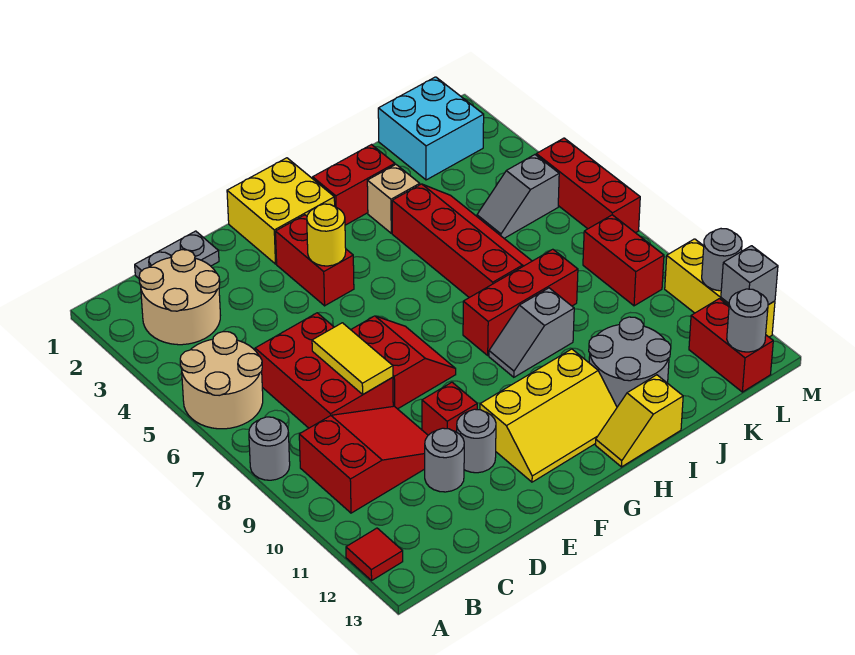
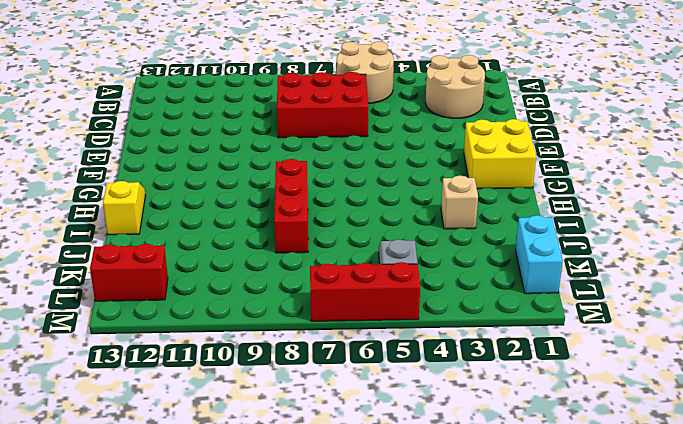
cyan 1x2 brick [515,215,563,294] -> cyan 2x2 brick [378,77,484,180]
none -> grey 1x1 round brick [249,417,290,480]
none -> red 1x1 tile [346,528,403,580]
none -> red 2x3 slope [299,406,428,513]
none -> grey 1x2 plate [135,231,219,278]

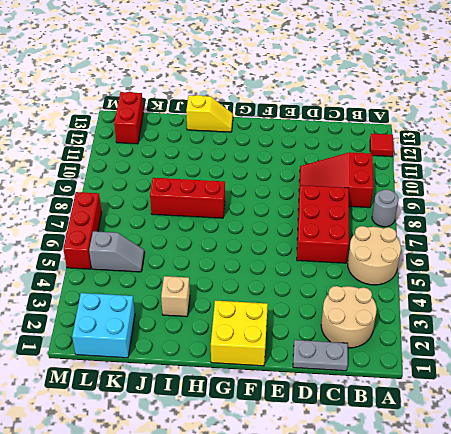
none -> grey 1x1 round brick [425,428,464,492]
none -> red 2x2 slope [351,316,456,409]
none -> red 1x1 brick [422,382,477,435]
none -> grey 1x1 round brick [457,409,496,473]

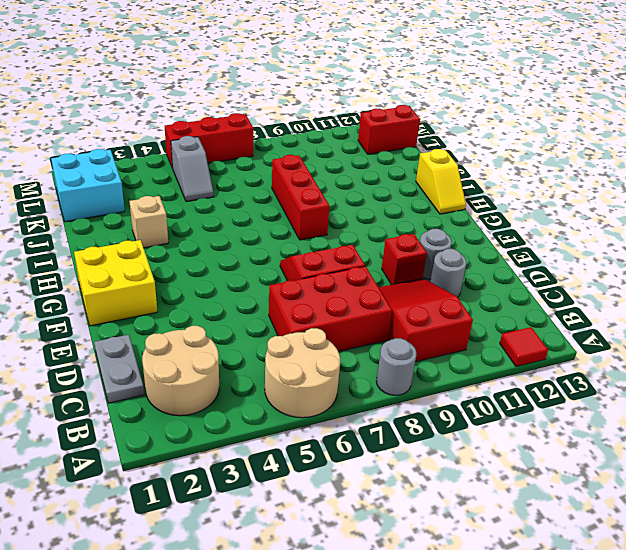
none -> red 1x2 brick [276,215,354,306]
none -> yellow 2x3 slope [480,349,617,482]
none -> red 1x2 brick [313,145,395,225]
none -> grey 1x2 slope [489,288,574,377]

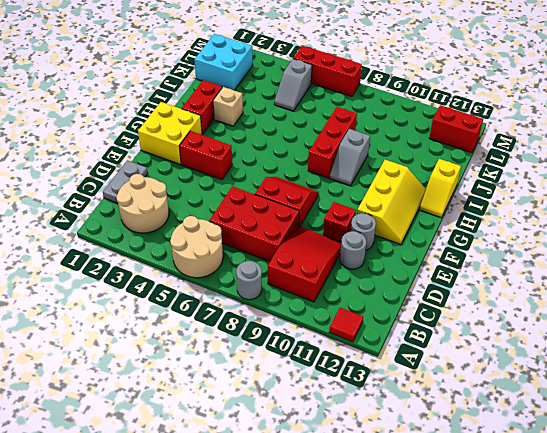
none -> red 2x4 slope [392,184,532,298]
none -> grey 2x2 round brick [589,317,671,407]
none -> red 1x2 brick [583,215,664,306]
none -> yellow 1x3 brick [665,239,775,337]

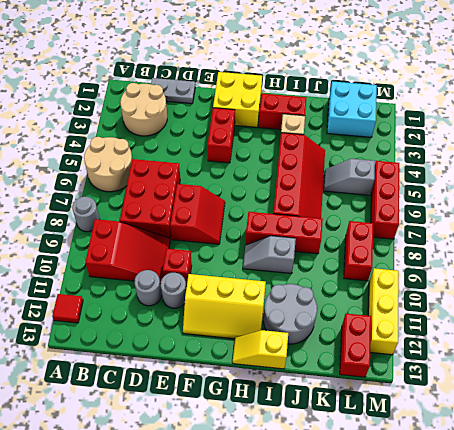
none -> yellow 1x2 tile [312,323,393,394]
none -> yellow 1x1 round brick [307,204,346,266]
none -> grey 1x1 round brick [727,289,768,352]
none -> grey 1x1 round brick [702,229,742,291]

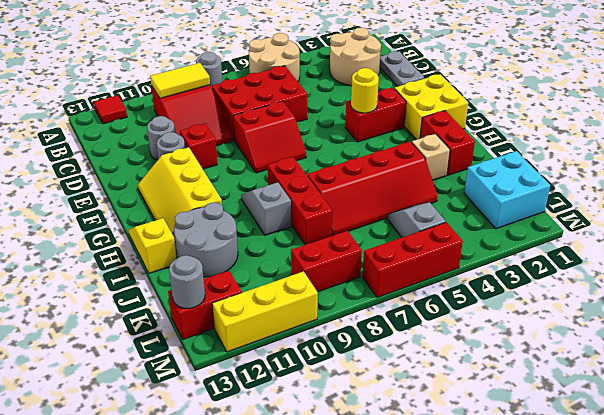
yellow 1x2 tile [150,63,210,98] -> yellow 1x2 tile moved to [312,323,393,394]
none -> grey 1x1 round brick [702,229,742,291]
none -> grey 1x1 brick [721,246,778,305]

